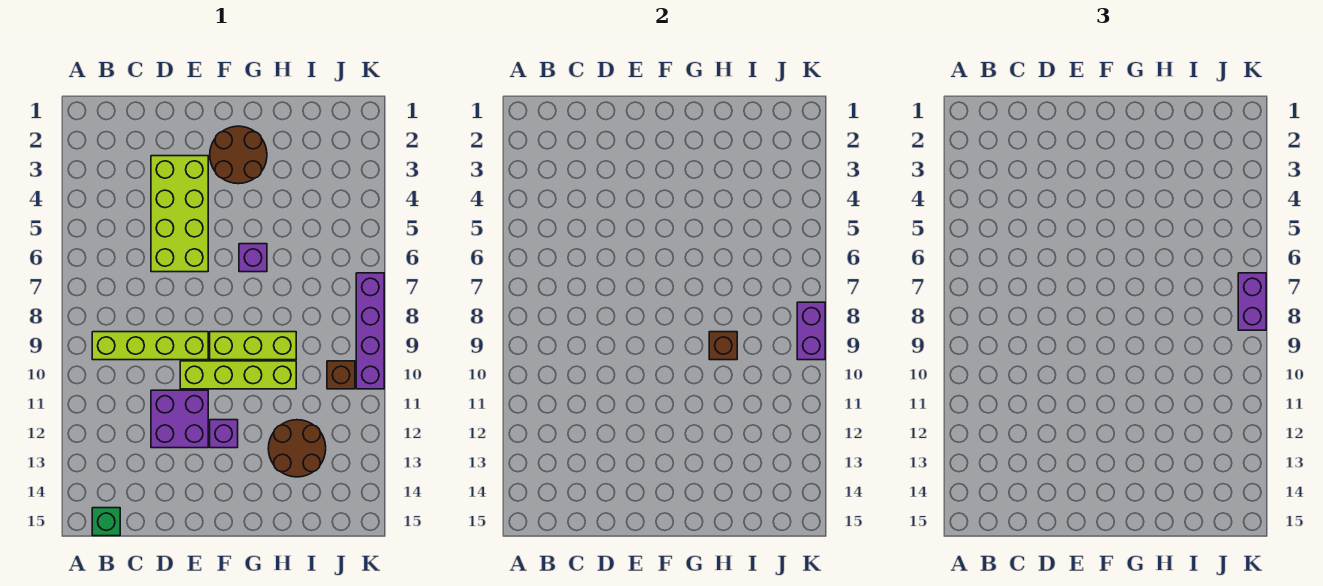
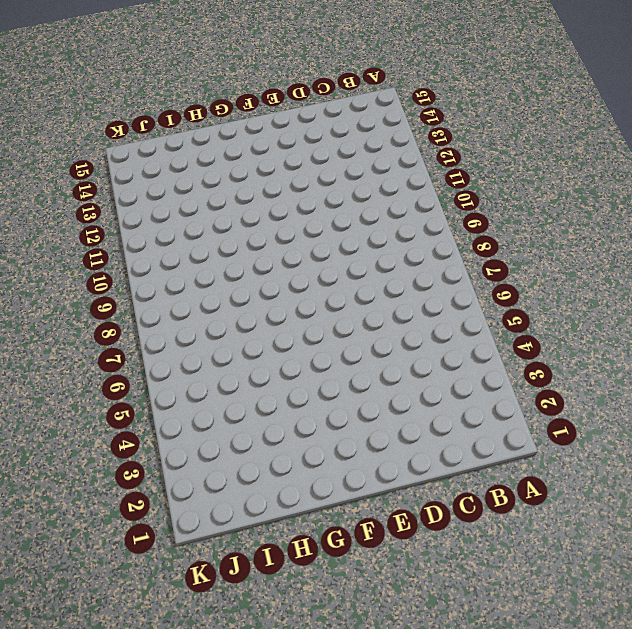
none -> lime 1x4 brick [92,332,208,360]
none -> green 1x1 brick [92,508,120,536]
none -> lime 2x4 brick [151,156,208,272]

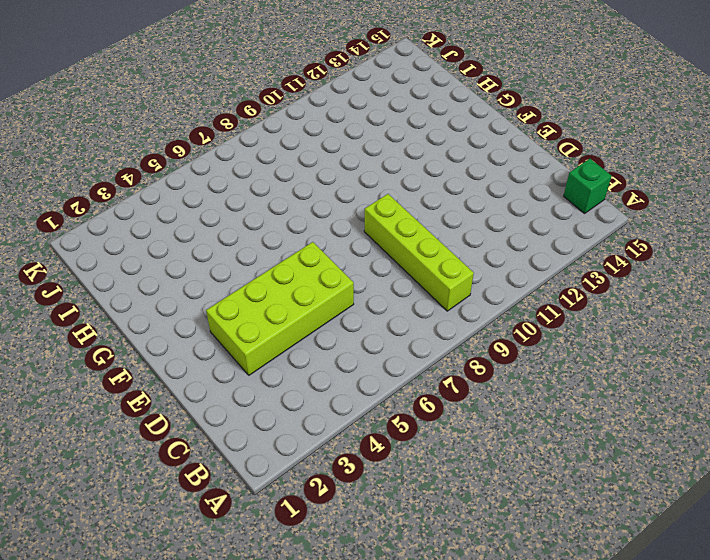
none -> purple 2x2 brick [151,390,208,448]
none -> lime 1x4 brick [180,361,296,389]
none -> brown 2x2 round brick [210,126,267,184]

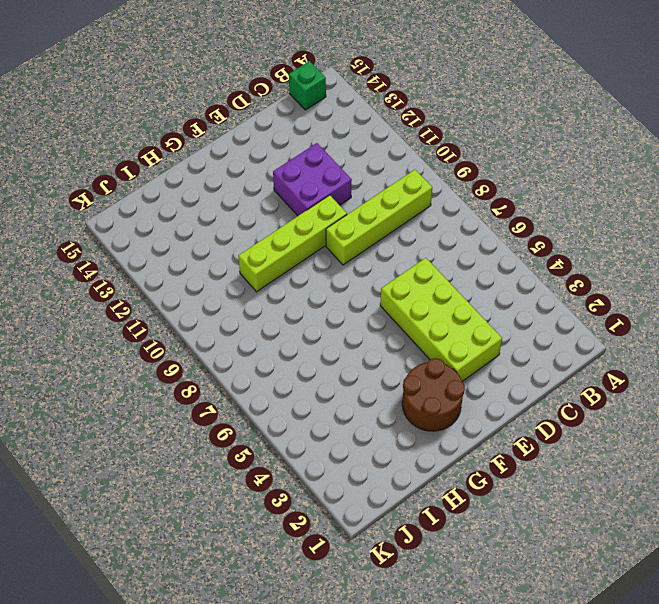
none -> lime 1x3 brick [210,332,296,360]
none -> purple 1x1 brick [210,420,238,448]
none -> purple 1x1 brick [239,244,267,272]

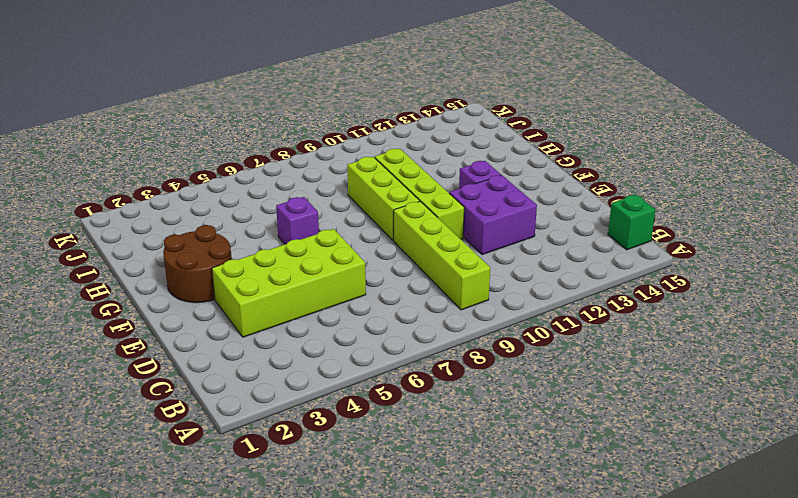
none -> brown 2x2 round brick [268,420,326,477]
none -> brown 1x1 brick [327,361,355,389]
none -> purple 1x4 brick [356,273,384,389]

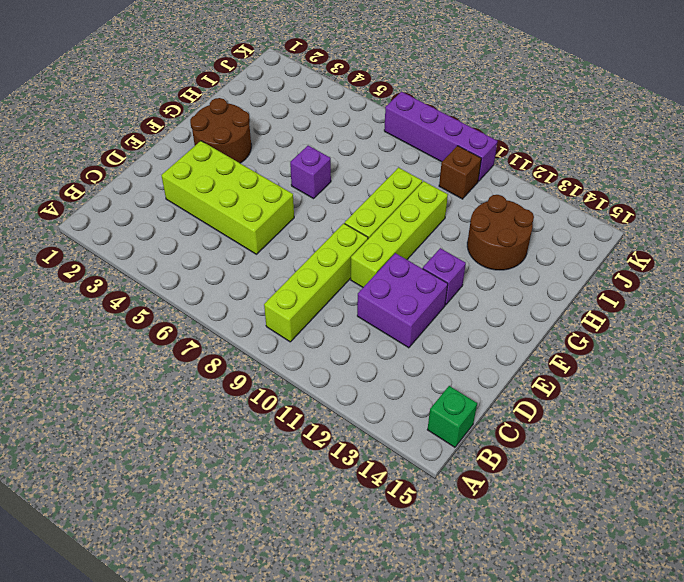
none -> brown 1x1 brick [709,332,737,360]
none -> purple 1x2 brick [797,302,825,360]
none -> purple 1x2 brick [1238,273,1266,330]

